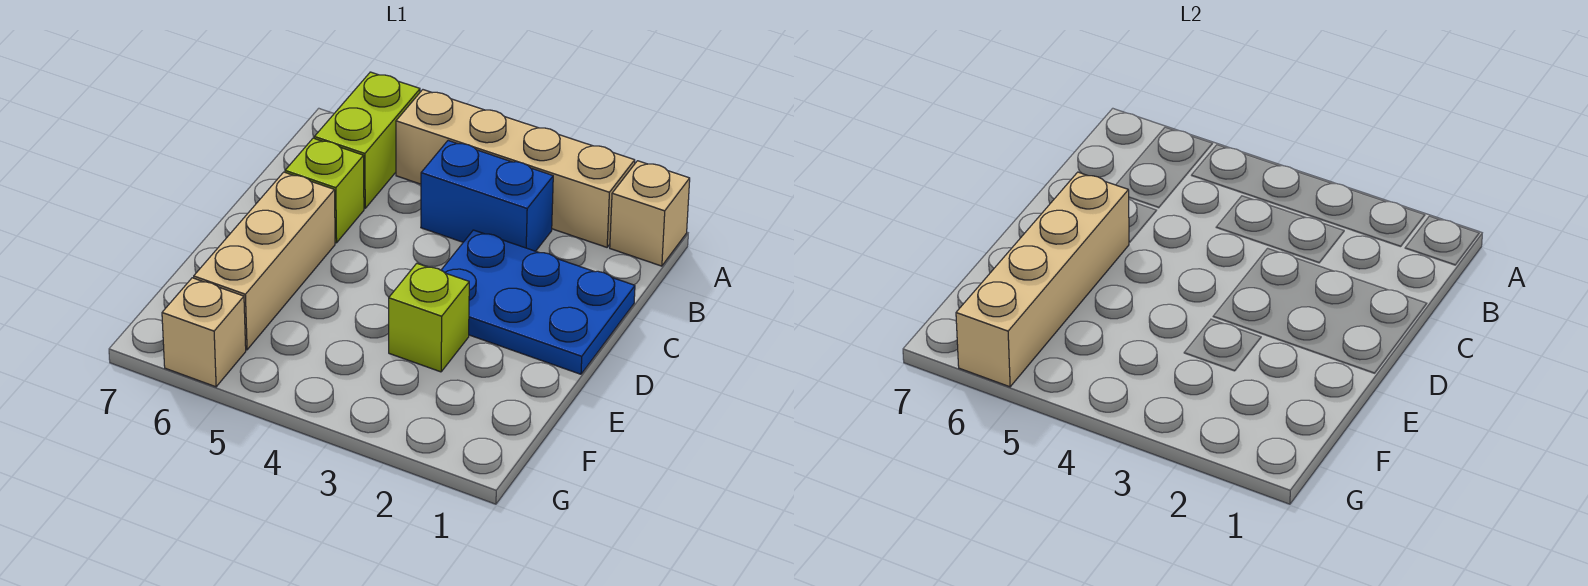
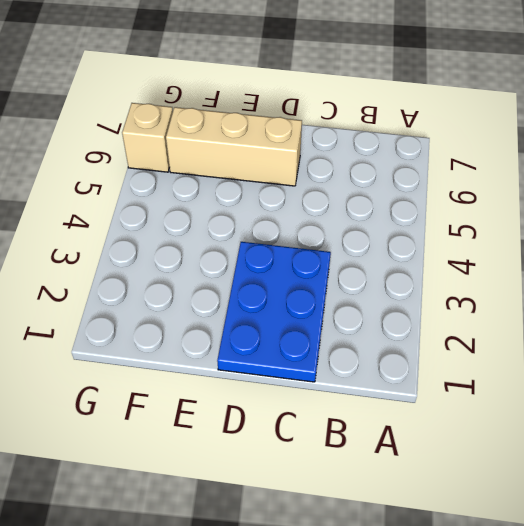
none -> tan 1x1 brick [610,161,690,266]
none -> tan 1x4 brick [396,90,635,247]

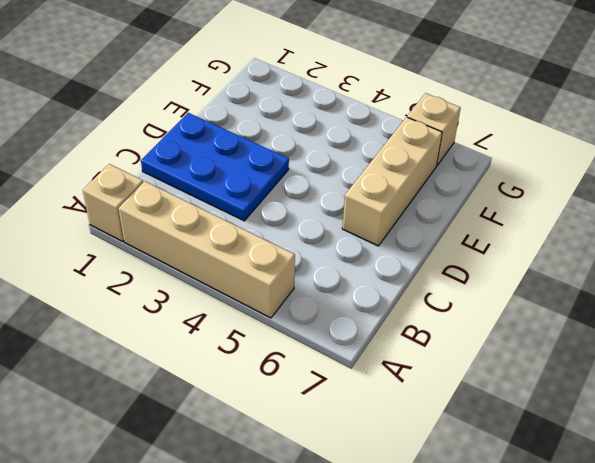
none -> lime 1x2 brick [314,72,420,208]
none -> blue 1x2 brick [421,141,553,251]

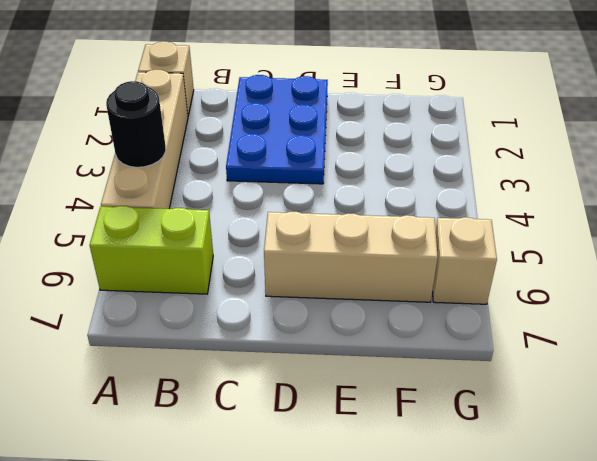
black 1x1 round brick [106,81,166,167] -> none
none -> blue 1x2 brick [421,141,553,251]
none -> lime 1x1 brick [285,138,364,243]

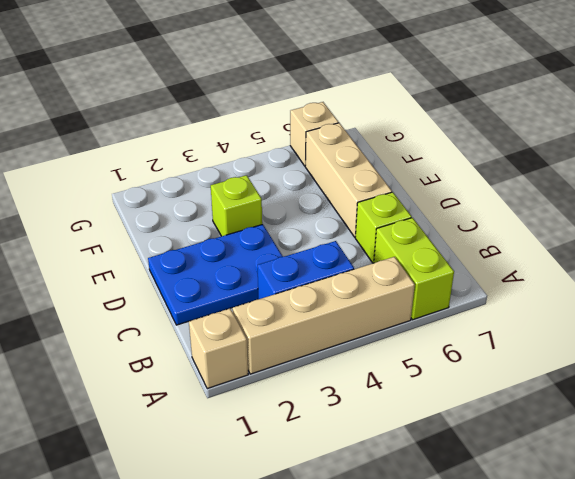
none -> tan 1x4 brick [956,172,1129,387]

